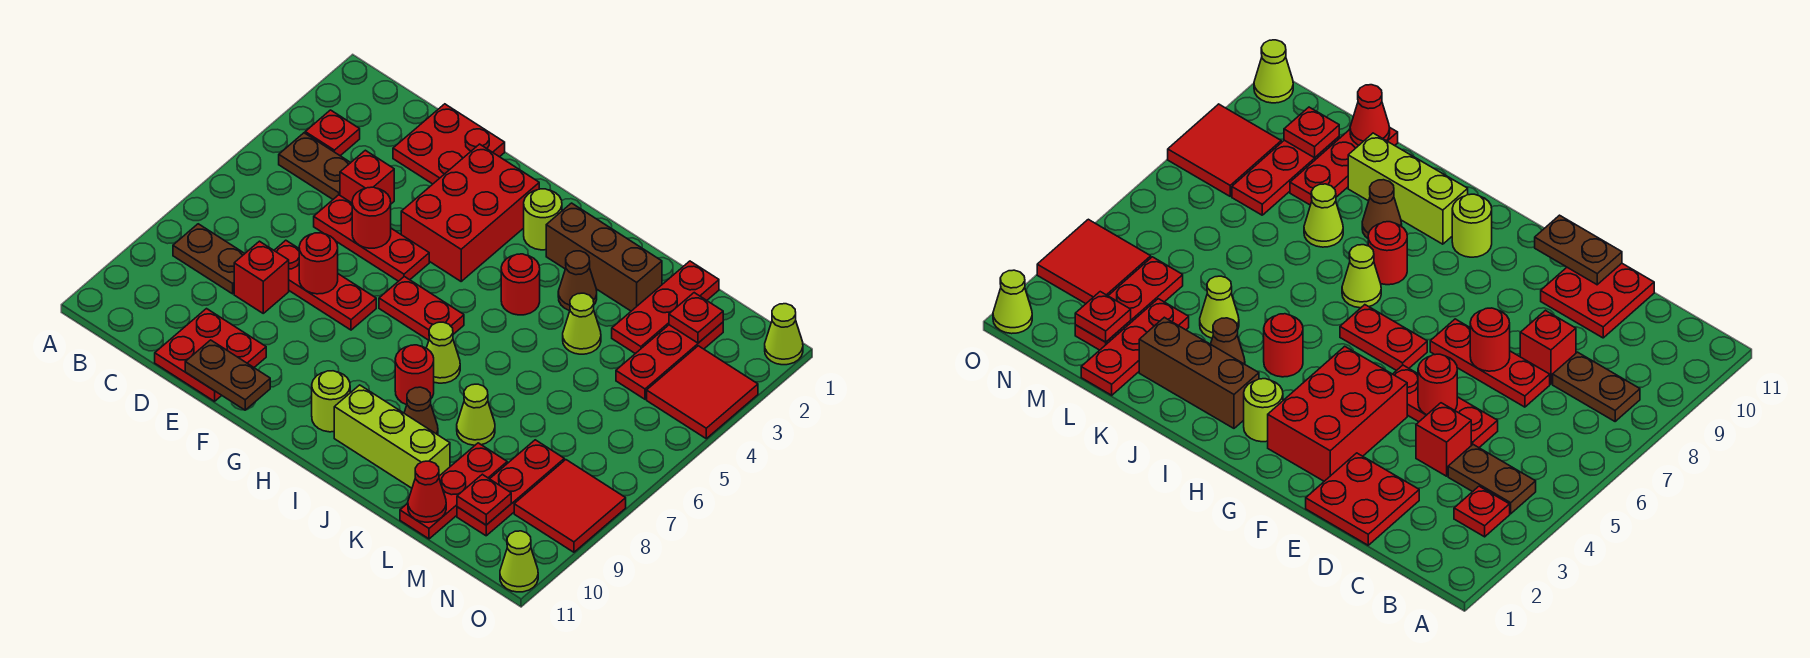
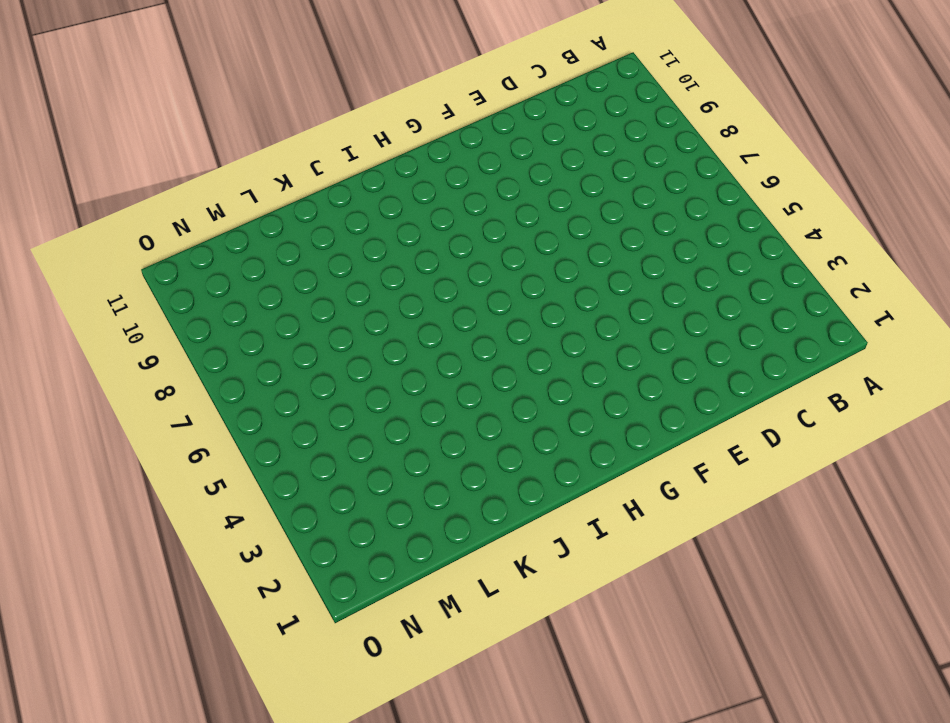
none -> red 1x1 plate [305,110,360,156]
none -> brown 1x2 plate [279,133,351,199]
none -> brown 1x2 plate [173,224,245,294]
none -> red 2x2 plate [393,104,505,184]

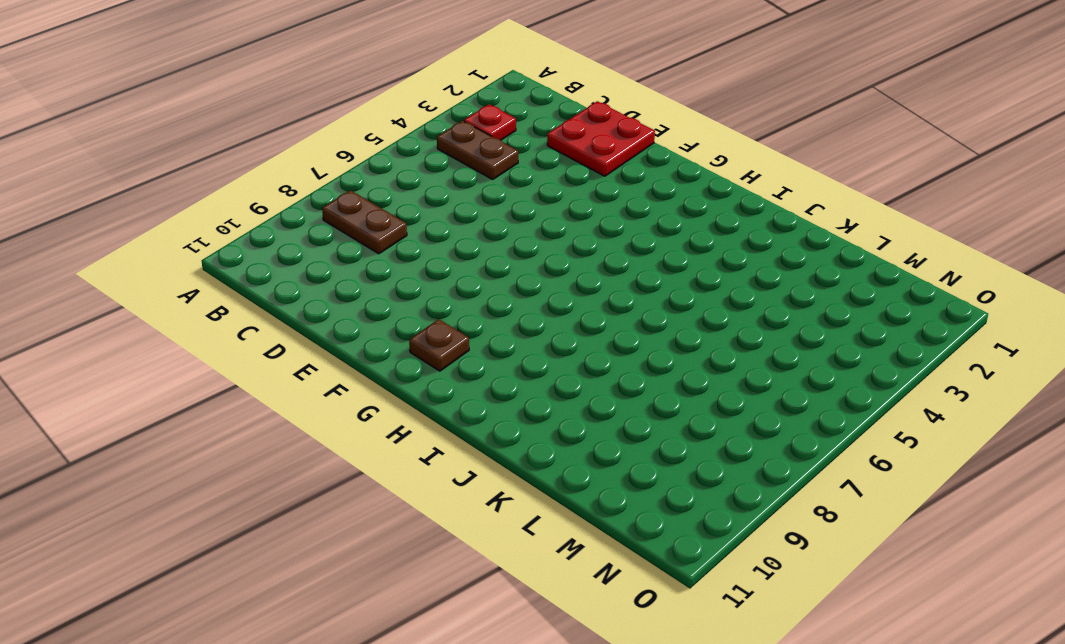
brown 1x1 plate [409,319,469,371] -> none
none -> red 1x1 brick [340,150,394,204]
none -> red 1x3 plate [314,195,429,281]
none -> red 1x3 plate [274,240,376,330]
none -> red 1x1 brick [234,241,289,313]

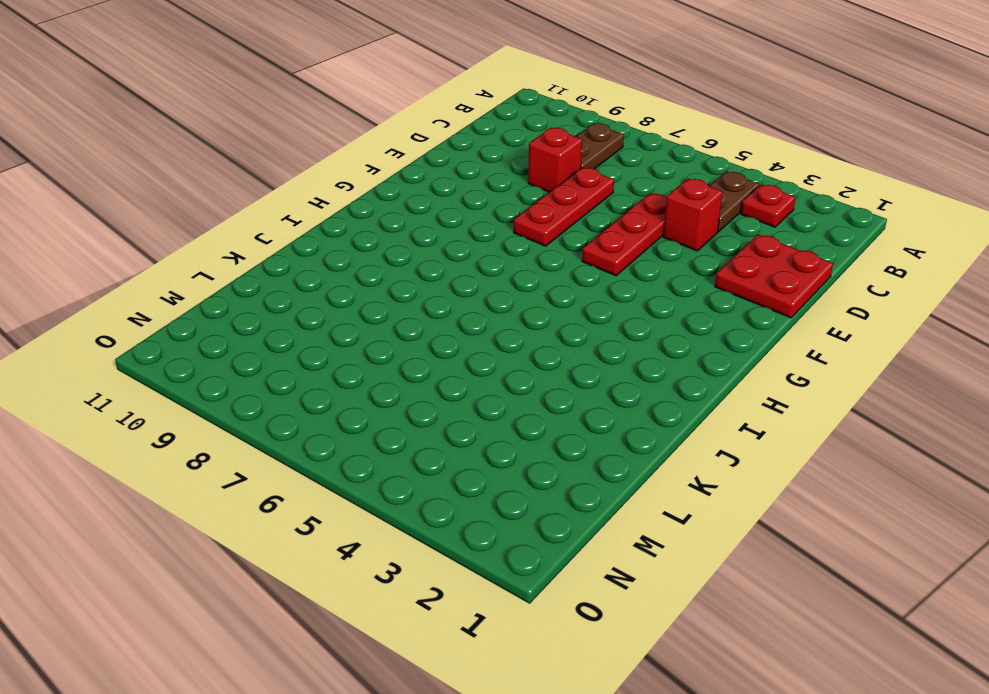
none -> red 2x2 plate [155,309,266,401]
none -> red 2x3 brick [401,144,539,281]
none -> red 1x2 plate [379,277,464,340]
none -> lime 1x1 round brick [524,189,562,250]

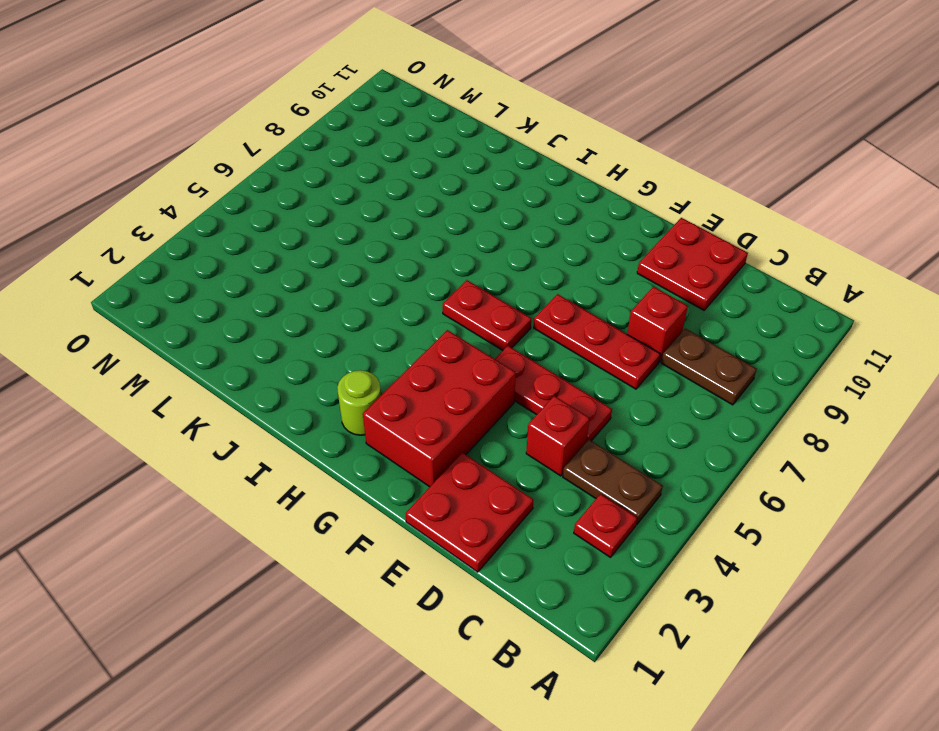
none -> lime 1x1 round brick [312,371,350,432]
none -> brown 1x3 brick [546,203,662,311]
none -> red 1x1 round brick [501,254,540,315]
none -> lime 1x1 cone [427,322,460,383]

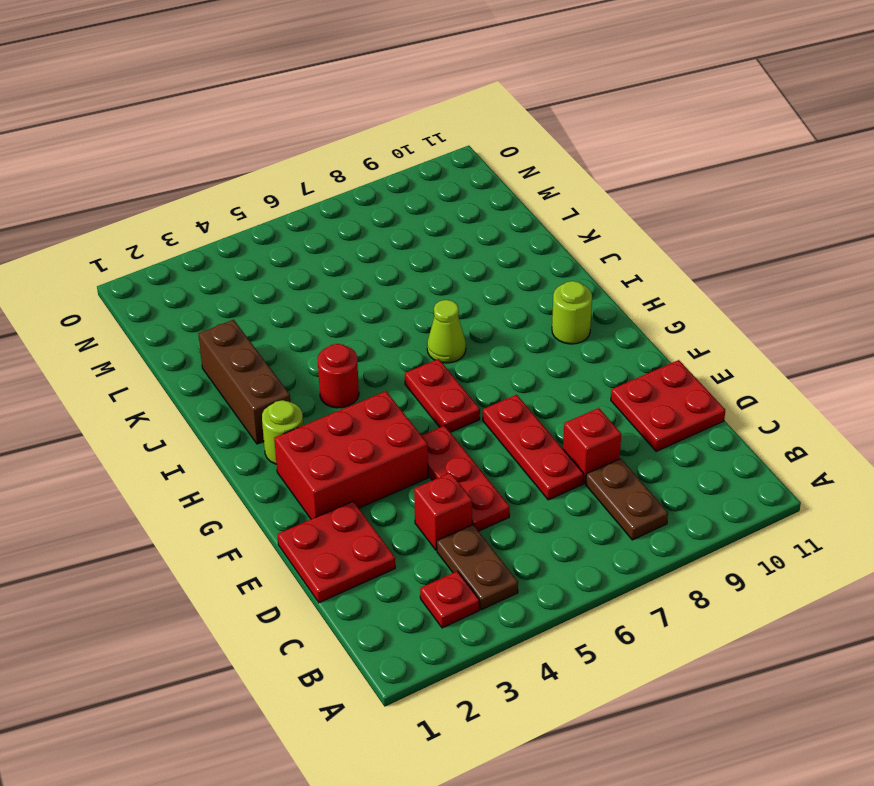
none -> red 1x1 round brick [395,345,434,405]
none -> lime 1x3 brick [334,385,450,488]
none -> brown 1x1 cone [558,251,597,311]
none -> brown 1x1 cone [404,387,438,435]

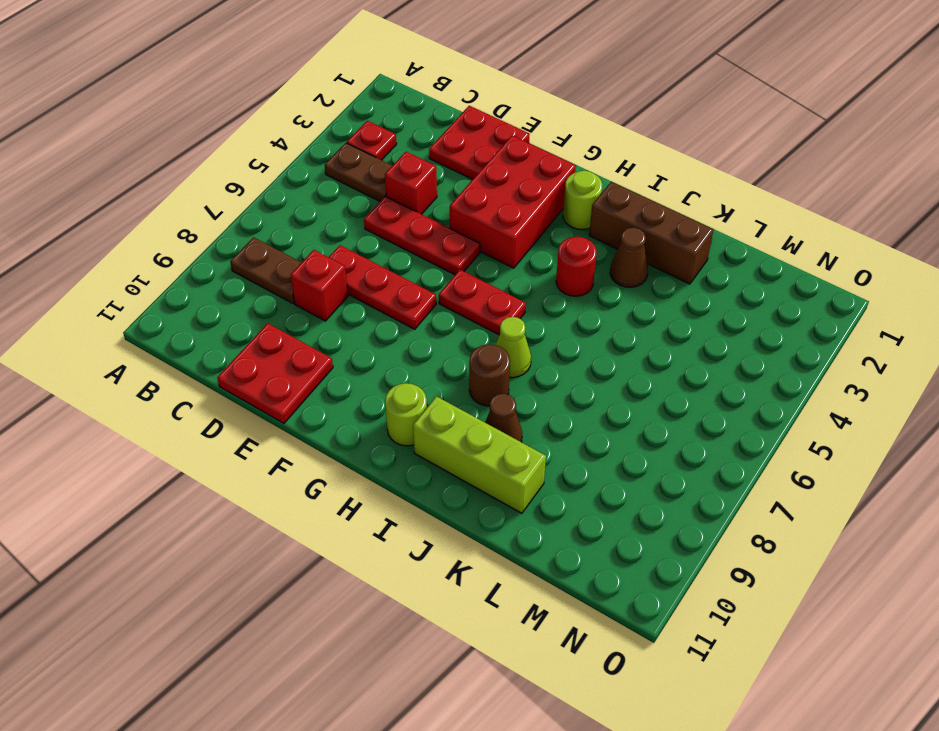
brown 1x1 round brick [469,344,510,406] -> red 1x1 round brick [395,345,434,405]
none -> lime 1x1 cone [563,293,601,354]
none -> lime 1x1 cone [457,384,495,445]
none -> red 1x3 plate [612,261,719,354]
none -> red 1x3 plate [400,443,507,539]

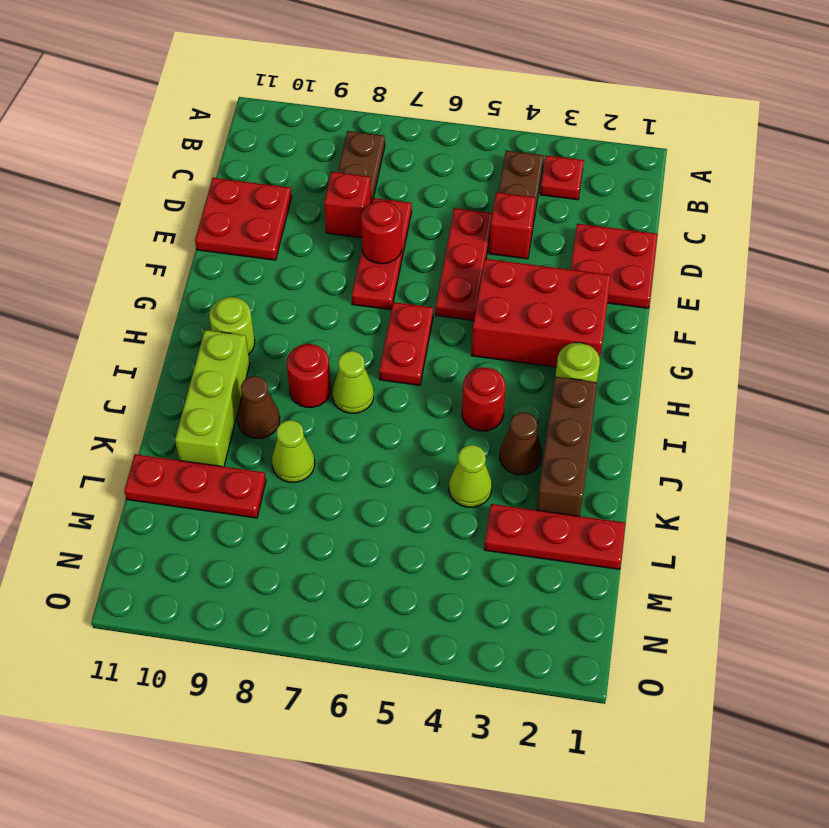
none -> red 1x3 plate [616,322,723,399]
none -> red 1x3 plate [457,440,564,536]
none -> red 2x2 tile [647,346,758,439]
none -> red 2x2 tile [514,460,626,552]

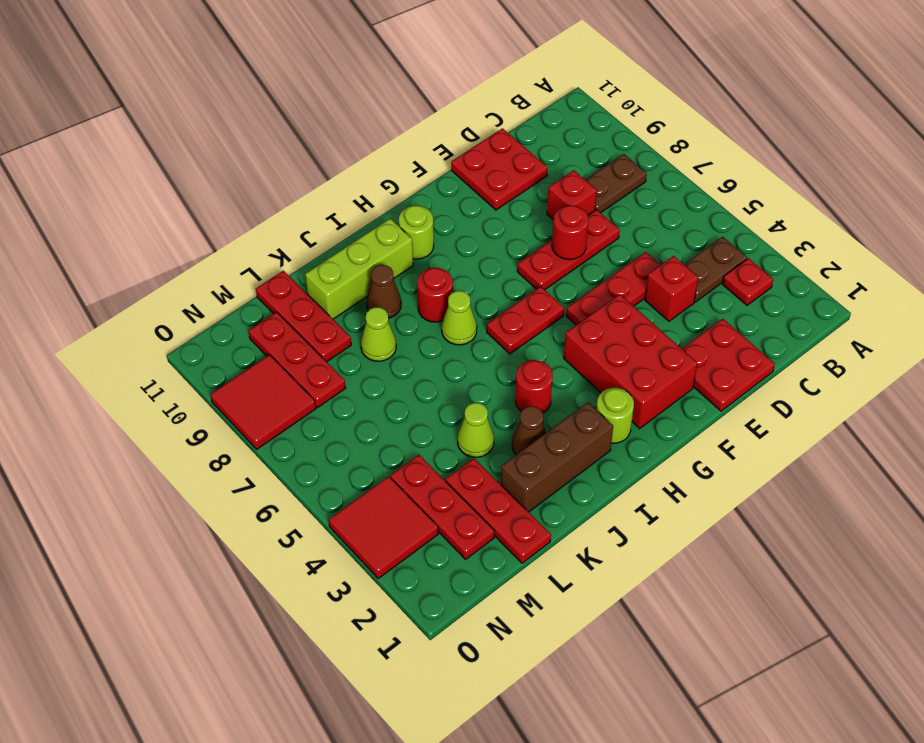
none -> lime 1x1 cone [765,304,803,365]
none -> lime 1x1 cone [500,531,538,592]
none -> red 1x1 round brick [352,187,391,248]
none -> brown 1x2 plate [185,340,270,410]

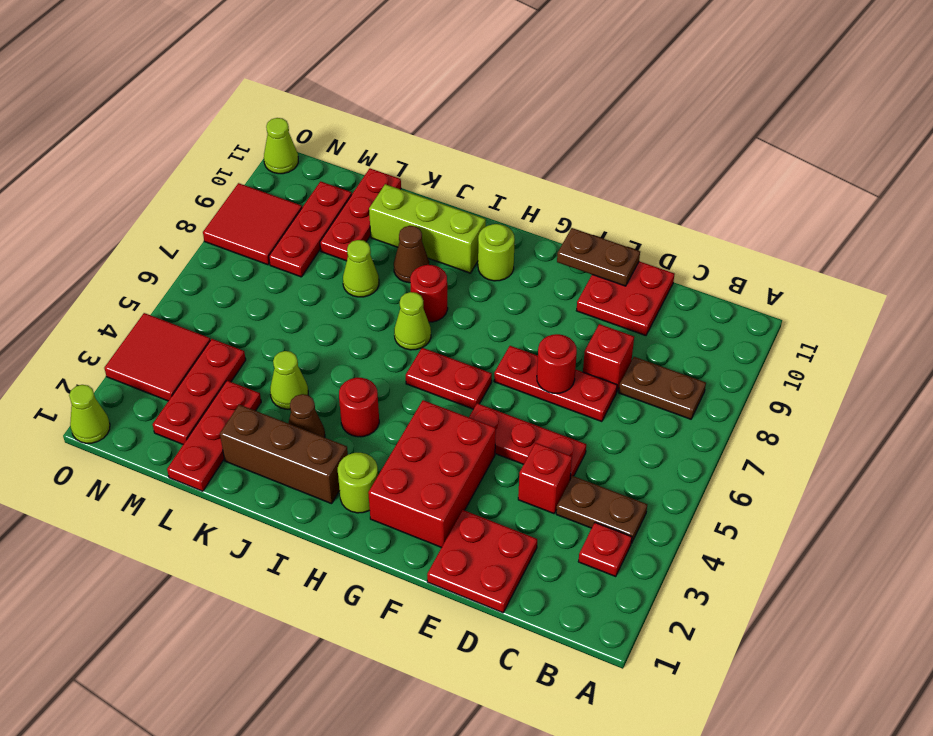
none -> red 1x1 round brick [352,187,391,248]
none -> red 1x1 cone [408,461,446,522]
none -> red 1x1 plate [669,293,723,343]
none -> red 1x1 plate [457,474,511,525]

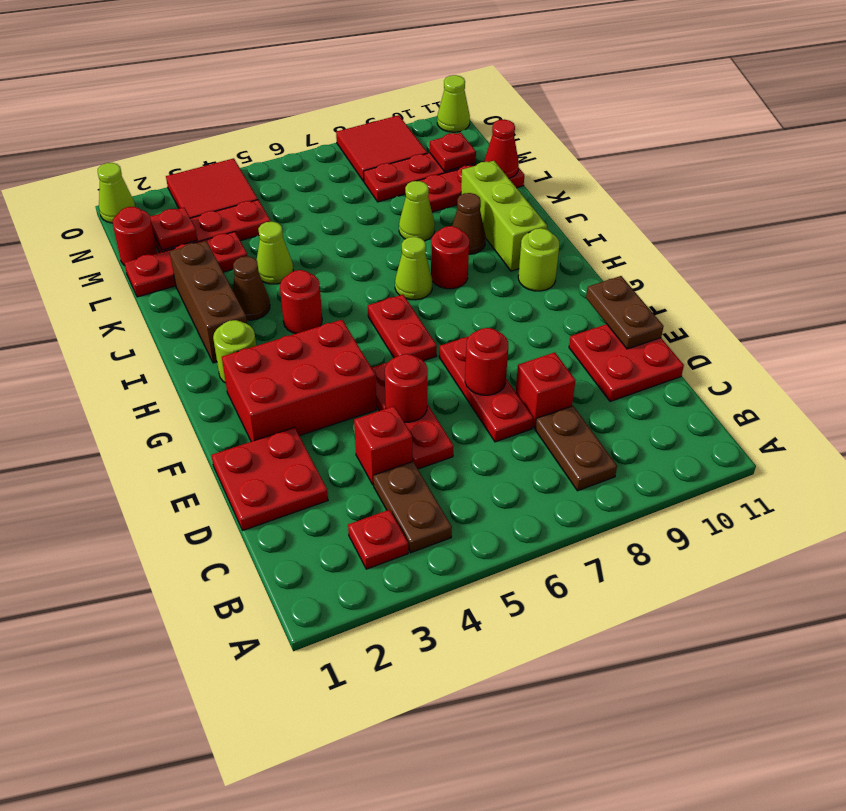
red 1x1 round brick [112,207,157,265] -> none

